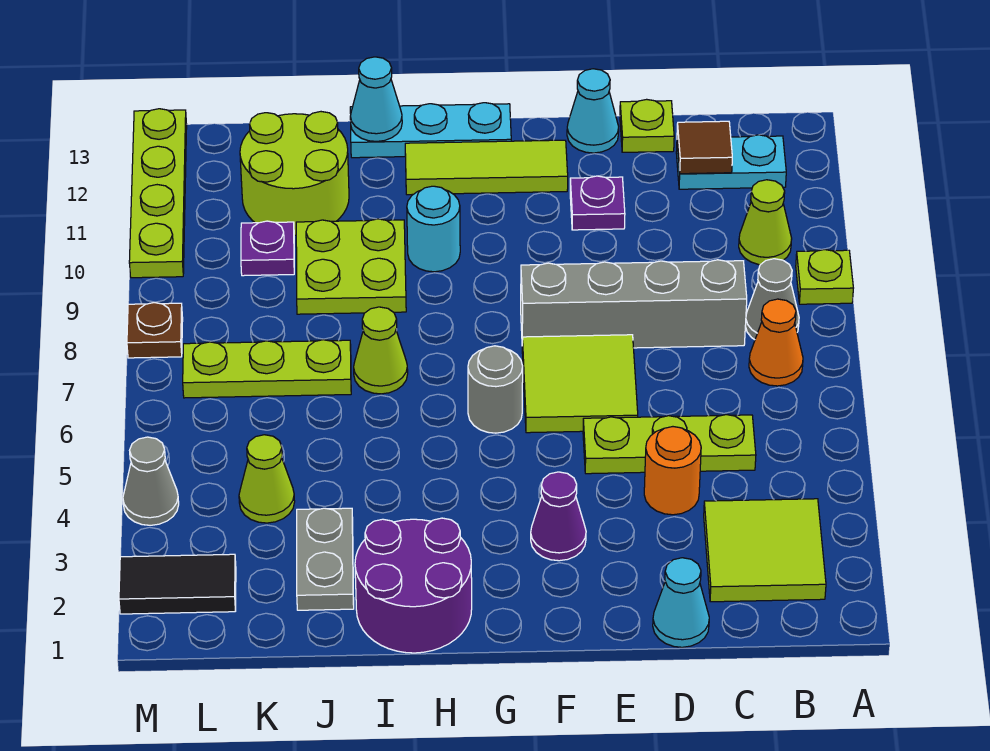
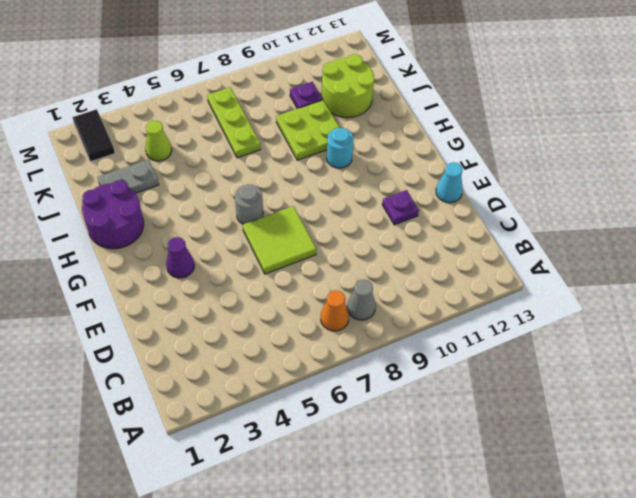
none -> lime 1x1 plate [796,250,853,304]
none -> lime 2x2 tile [704,499,826,602]
none -> lime 1x1 cone [739,180,792,265]
none -> cyan 1x2 plate [676,135,786,189]

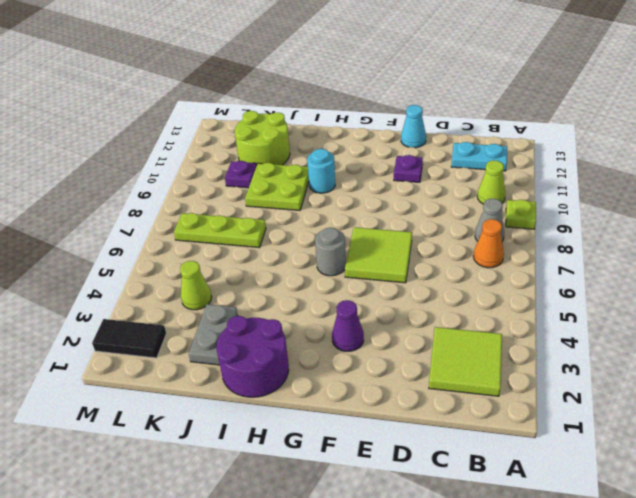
none -> lime 1x3 plate [583,415,756,474]
none -> grey 1x4 brick [521,260,747,348]
none -> cyan 1x1 cone [653,558,709,647]
none -> orange 1x1 round brick [644,427,701,515]

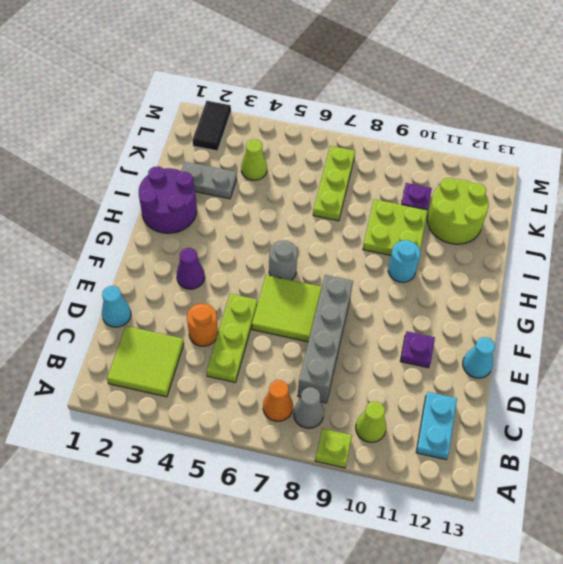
none -> lime 1x1 plate [620,99,674,152]
none -> lime 1x3 tile [405,140,568,195]
none -> cyan 1x3 plate [350,103,511,158]
none -> lime 1x1 cone [354,307,408,394]

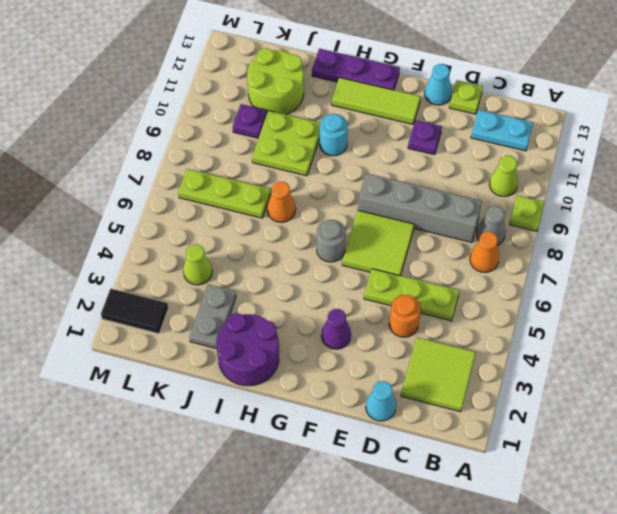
purple 1x3 plate [312,49,400,90] -> cyan 1x3 plate [350,103,511,158]
orange 1x1 cone [267,182,296,222] -> lime 1x1 cone [354,307,408,394]
none -> grey 1x1 cone [123,437,179,525]
none -> brown 1x1 plate [127,303,183,358]
none -> lime 1x4 plate [129,109,187,278]
none -> brown 1x1 tile [677,121,732,174]

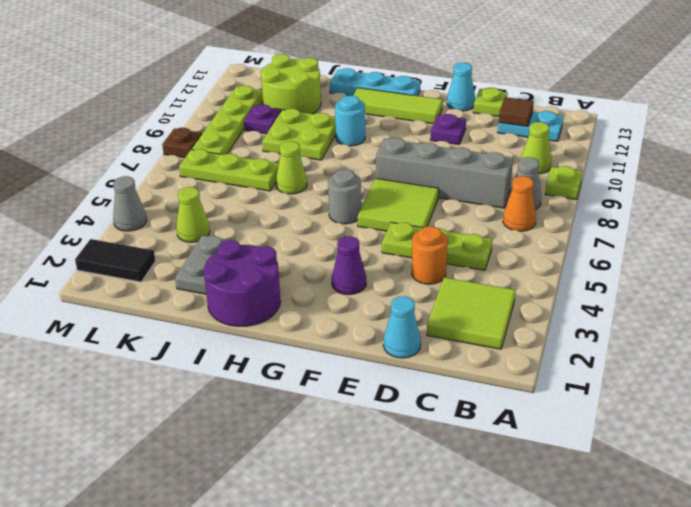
lime 1x4 plate [192,86,263,155] -> lime 1x4 plate moved to [129,109,187,278]
none -> cyan 1x1 cone [350,57,402,141]

